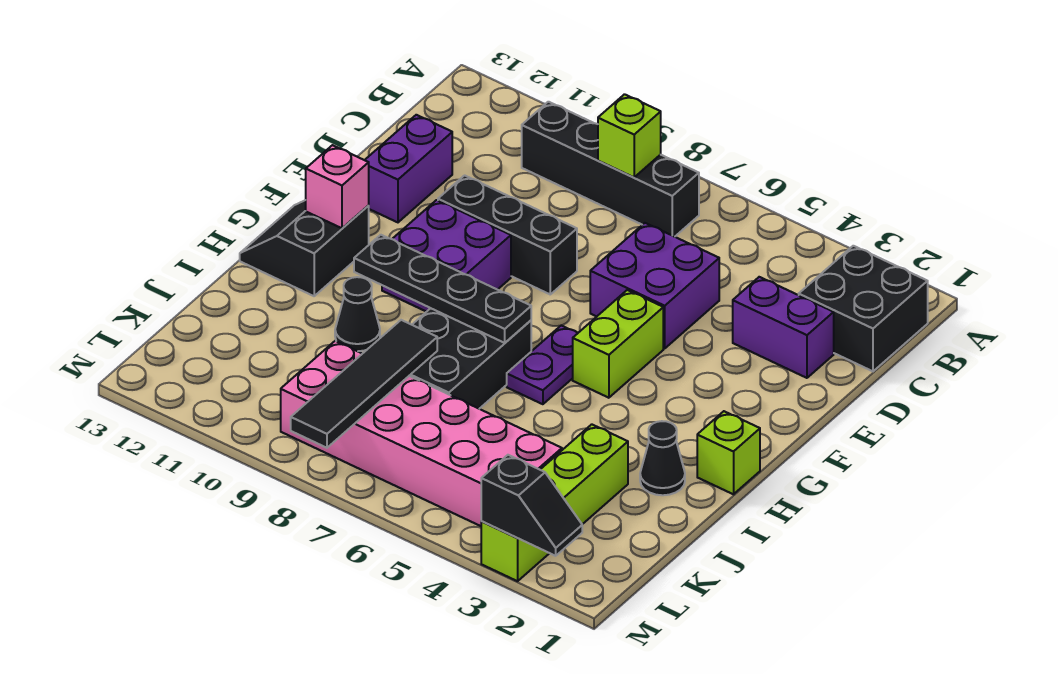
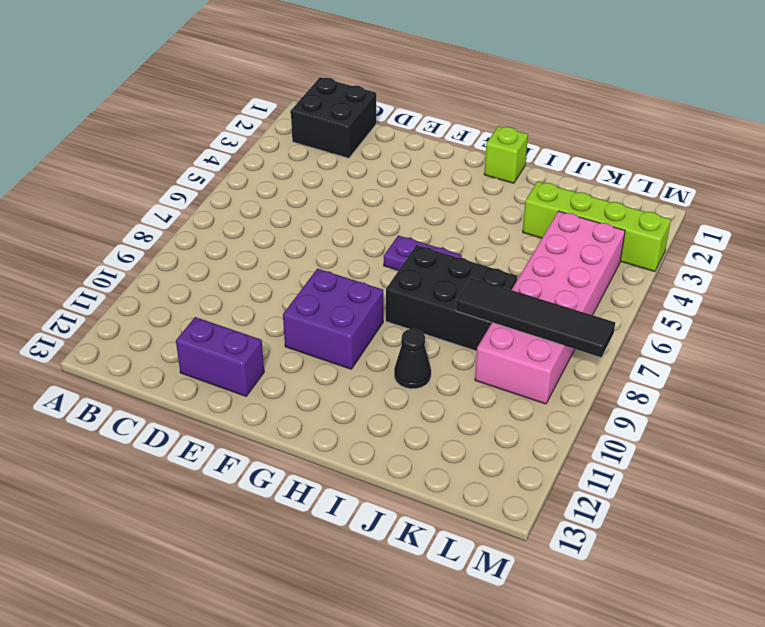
none -> black 1x4 brick [522,102,699,237]
none -> purple 1x2 brick [733,277,834,378]
none -> purple 2x2 brick [590,223,719,348]

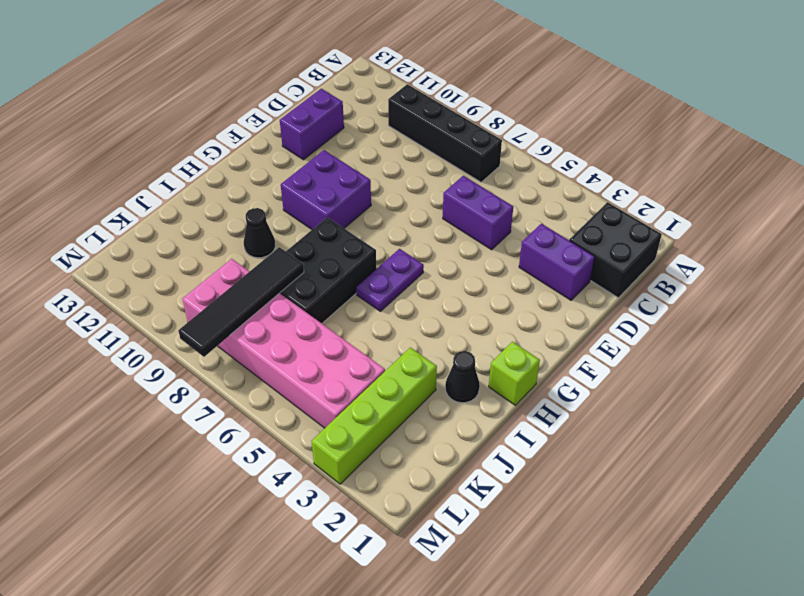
purple 1x2 brick [443,176,513,250] -> purple 2x2 brick [590,223,719,348]
none -> black 1x3 brick [438,175,577,294]
none -> lime 1x2 brick [573,290,663,398]
none -> black 2x2 slope [240,200,369,296]

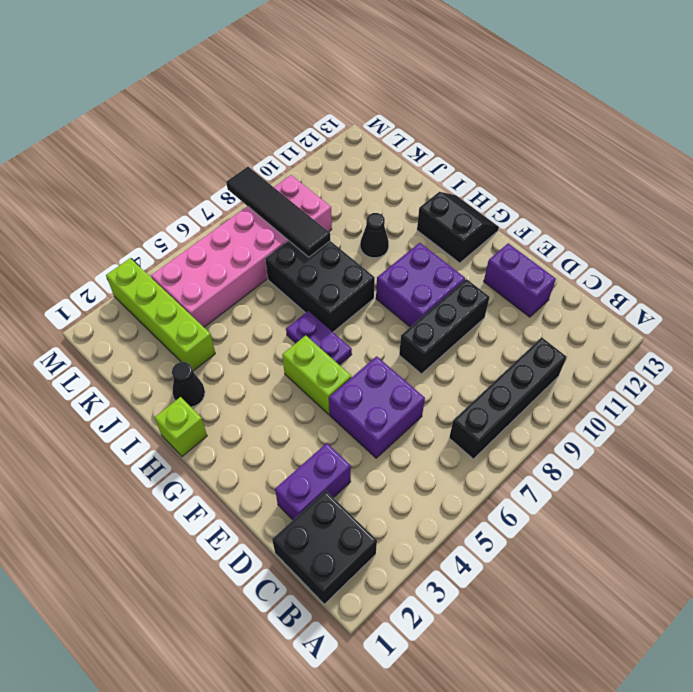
none -> lime 1x1 brick [598,94,661,177]
none -> pink 1x1 brick [306,145,369,228]
none -> black 1x4 plate [354,235,531,343]

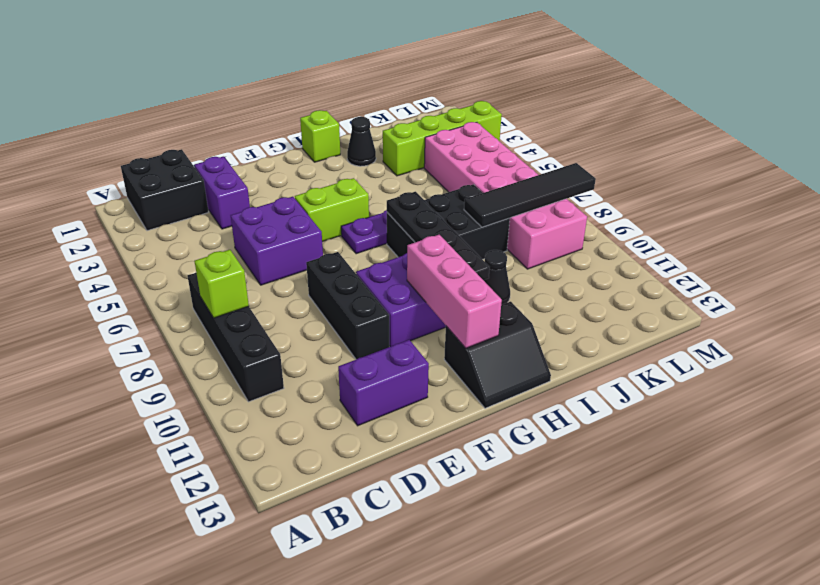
pink 1x3 brick [407,235,502,348] -> pink 1x1 brick [306,145,369,228]
none -> black 1x2 slope [481,455,582,556]

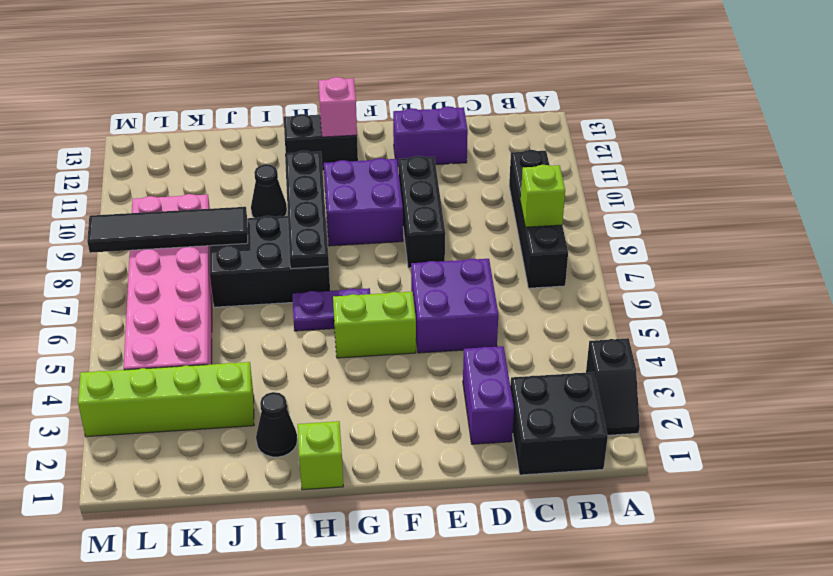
black 1x2 slope [586,338,640,435] -> black 1x2 slope moved to [481,455,582,556]

